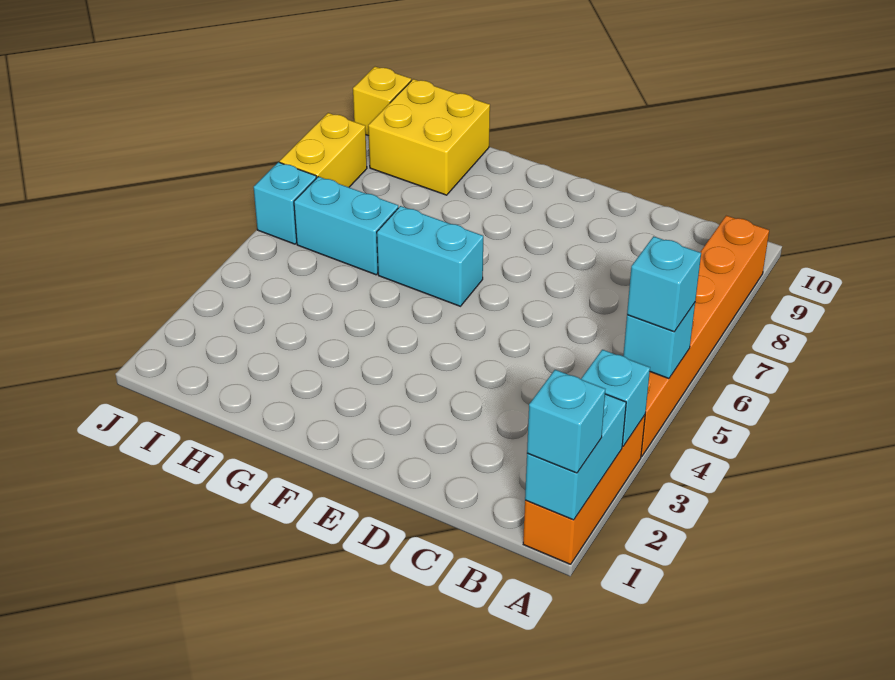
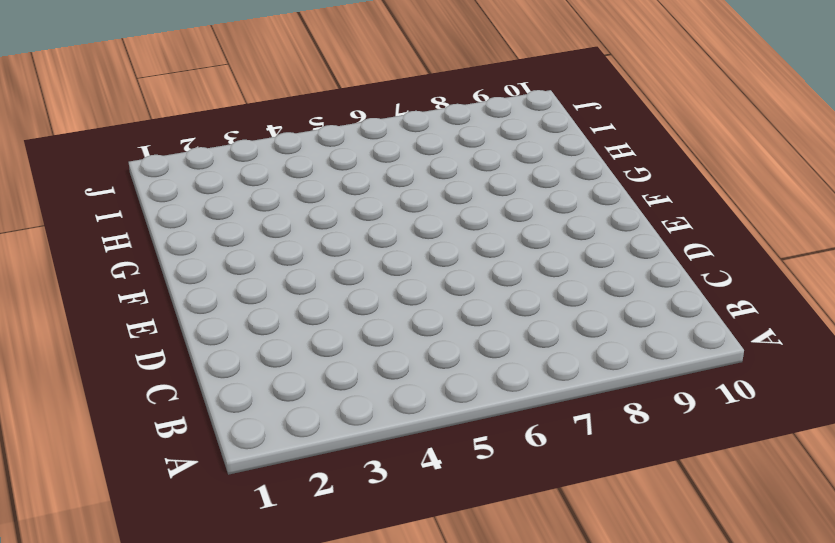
none -> orange 1x3 brick [523,415,645,564]
none -> orange 1x6 brick [641,216,769,457]
none -> cyan 1x2 brick [377,206,483,306]

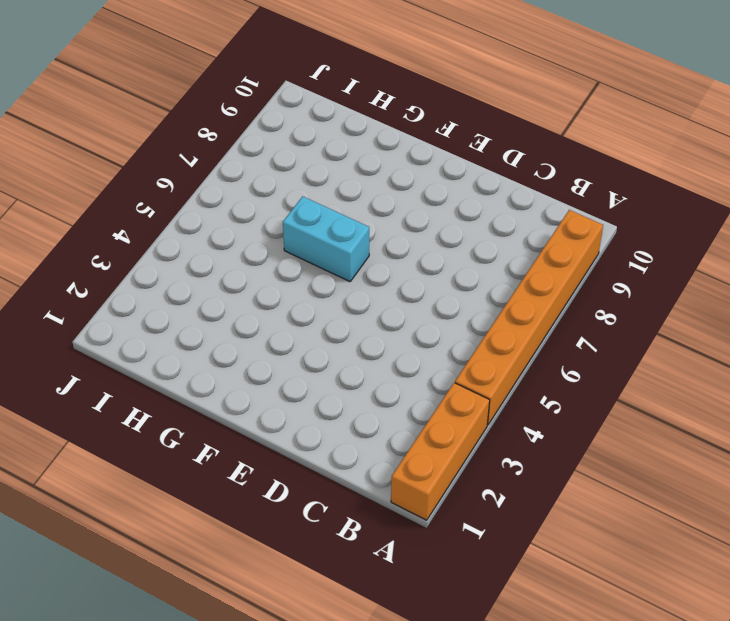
none -> cyan 1x2 brick [294,177,398,275]
none -> yellow 2x2 brick [368,79,490,195]
none -> cyan 1x1 brick [254,162,316,244]

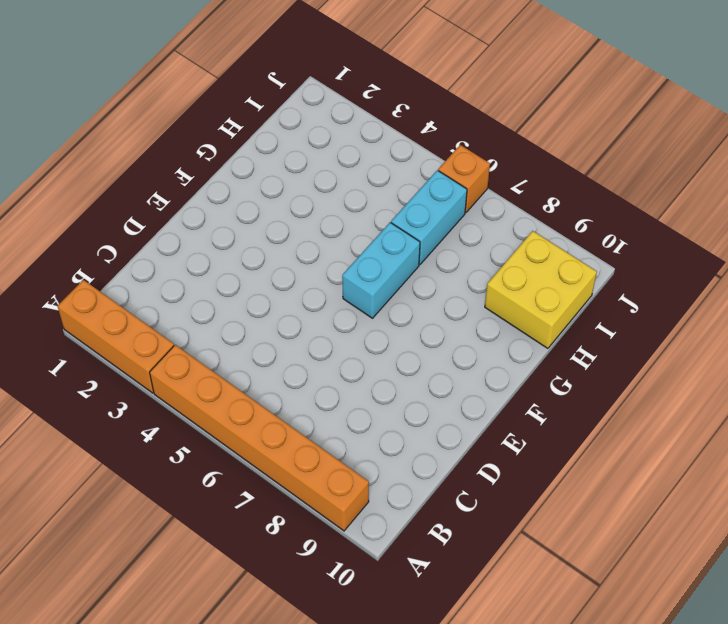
orange 1x1 brick [438,145,490,213] -> cyan 1x1 brick [254,162,316,244]
none -> yellow 1x2 brick [280,113,367,187]
none -> yellow 1x1 brick [353,67,411,136]
none -> cyan 1x2 brick [525,394,626,520]

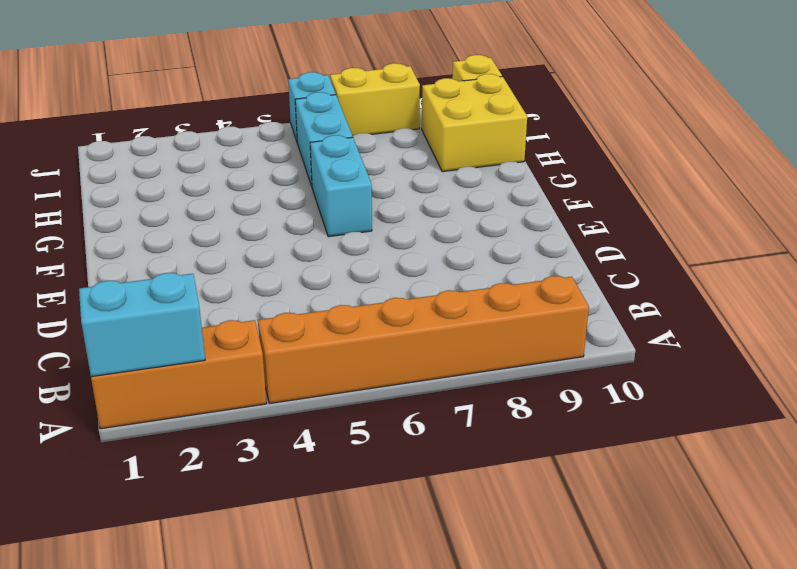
none -> cyan 1x1 brick [581,350,650,446]
none -> cyan 1x1 brick [623,303,695,379]
none -> cyan 1x1 brick [527,370,605,473]

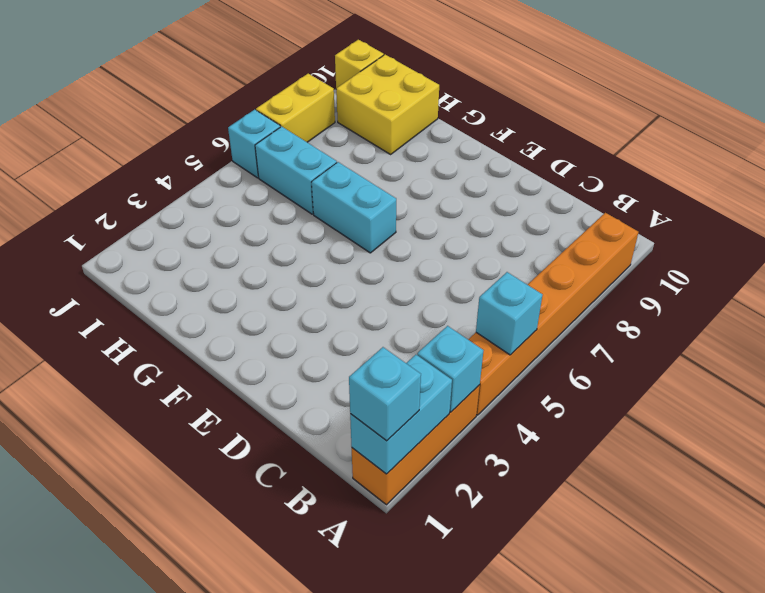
none -> cyan 1x1 brick [627,236,701,332]

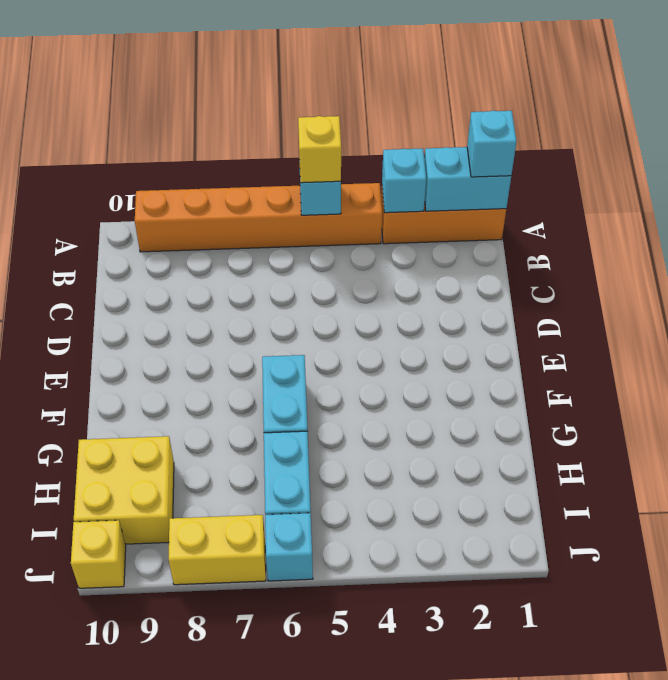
yellow 1x1 brick [298,116,341,183] -> cyan 1x1 brick [627,236,701,332]

